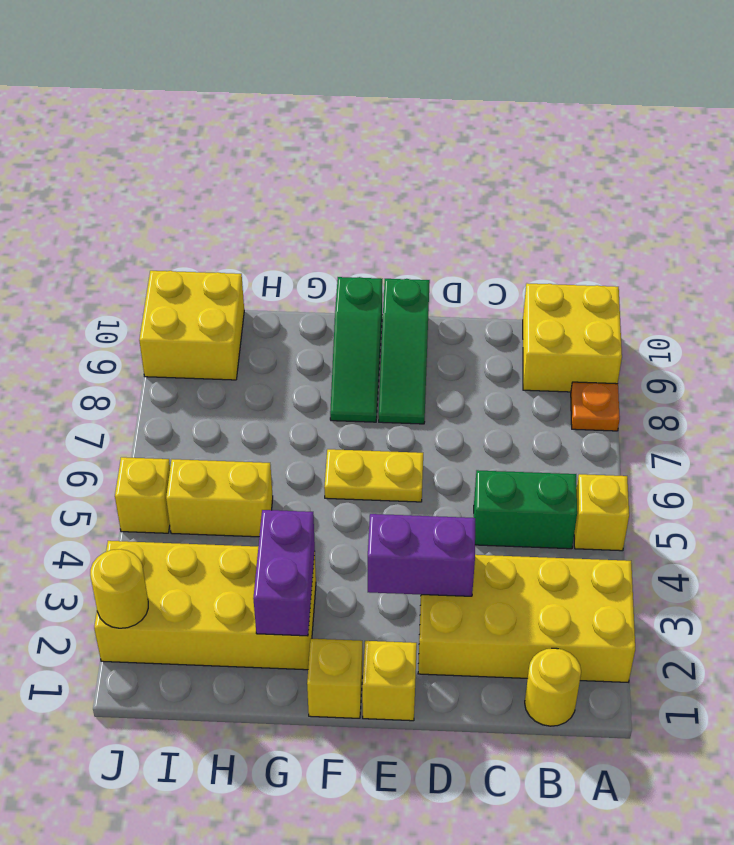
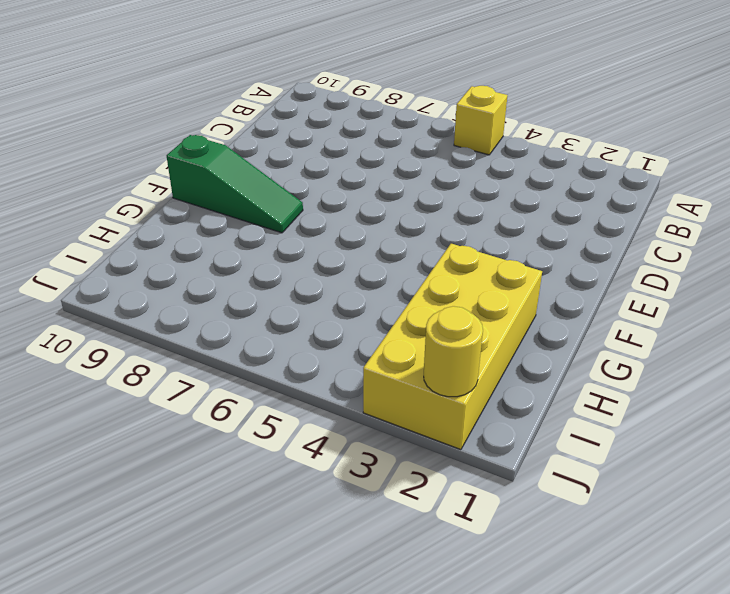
none -> yellow 2x4 brick [418,555,635,682]
none -> orange 1x1 plate [571,382,620,431]
none -> yellow 2x2 brick [523,283,622,392]

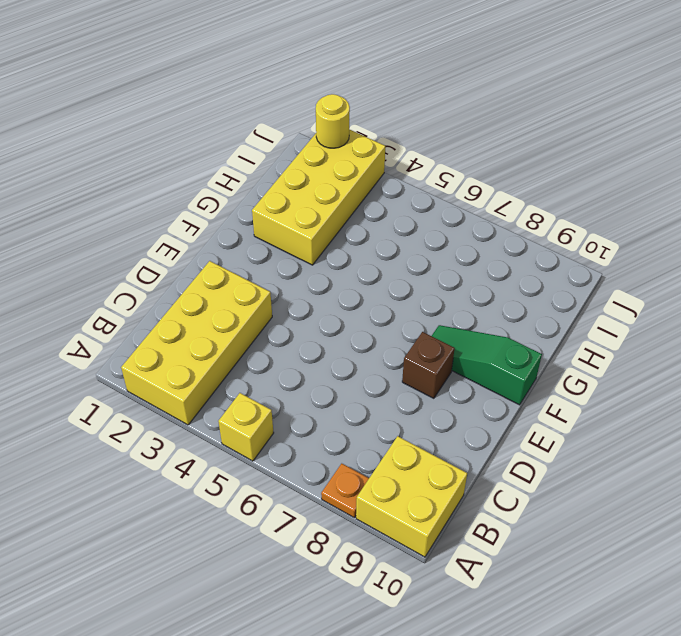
brown 1x1 brick [402,332,455,398] -> green 1x3 slope [379,279,430,424]
none -> yellow 1x1 round brick [525,648,581,726]
none -> green 1x2 brick [474,470,577,549]
none -> yellow 1x1 brick [362,641,417,721]

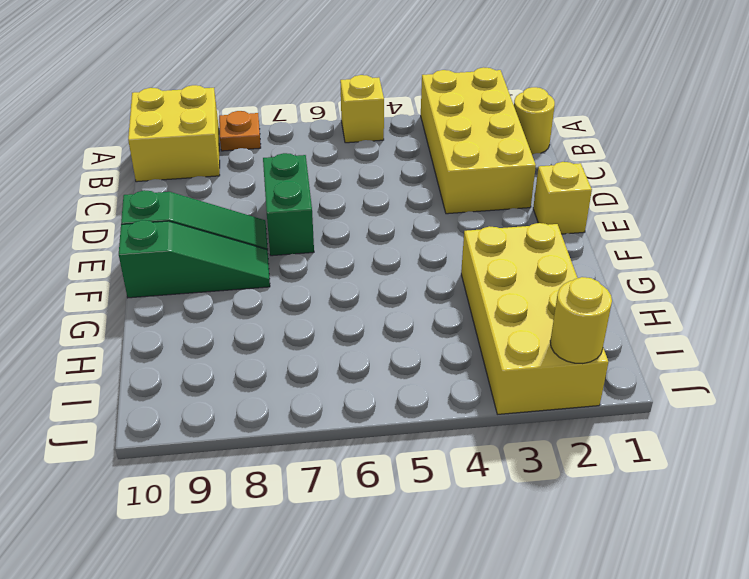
green 1x2 brick [263,153,314,256] -> green 1x2 brick moved to [474,470,577,549]
none -> yellow 1x2 plate [324,449,423,502]
none -> yellow 1x1 brick [307,639,362,718]
none -> yellow 1x2 brick [166,459,273,537]

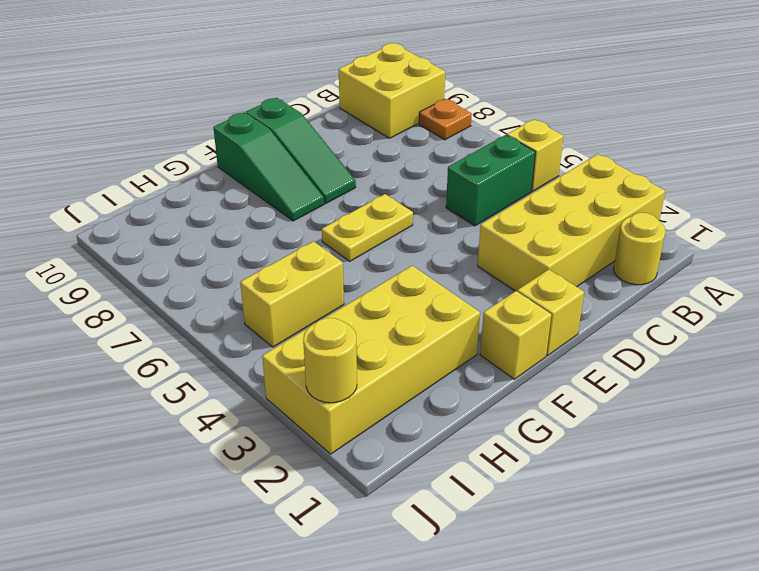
none -> yellow 2x2 brick [139,271,244,380]
none -> yellow 1x1 brick [115,457,170,533]
none -> purple 1x2 brick [368,514,475,596]

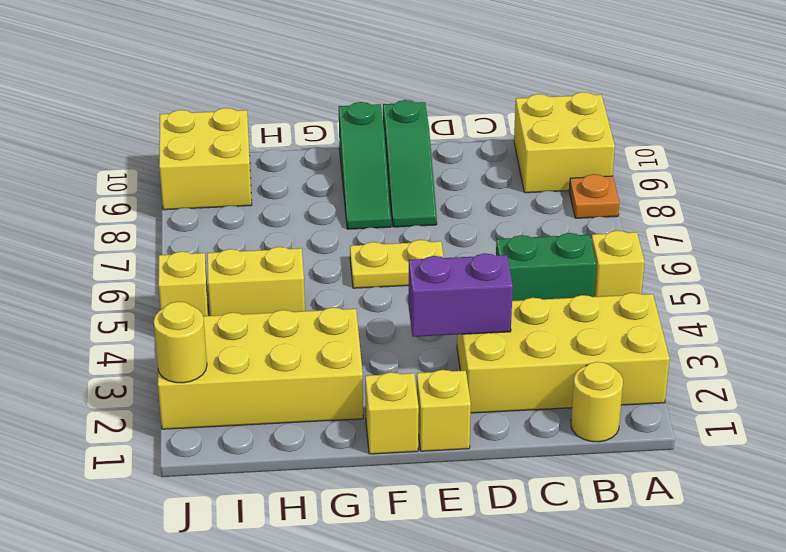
none -> purple 1x2 brick [253,510,315,636]

